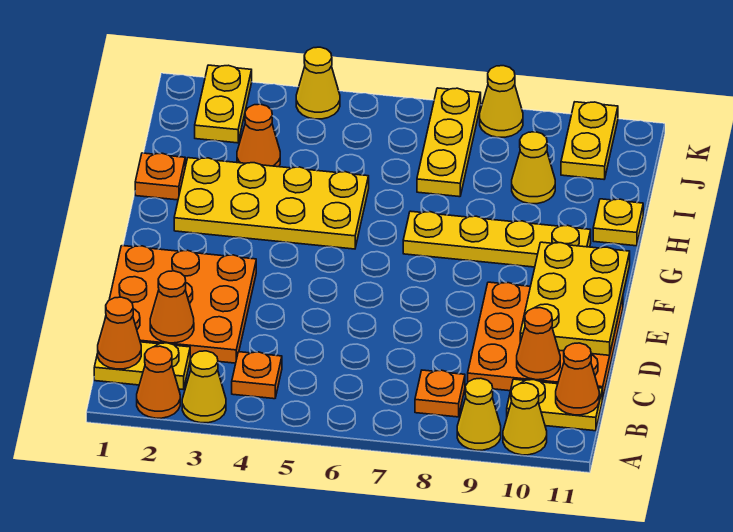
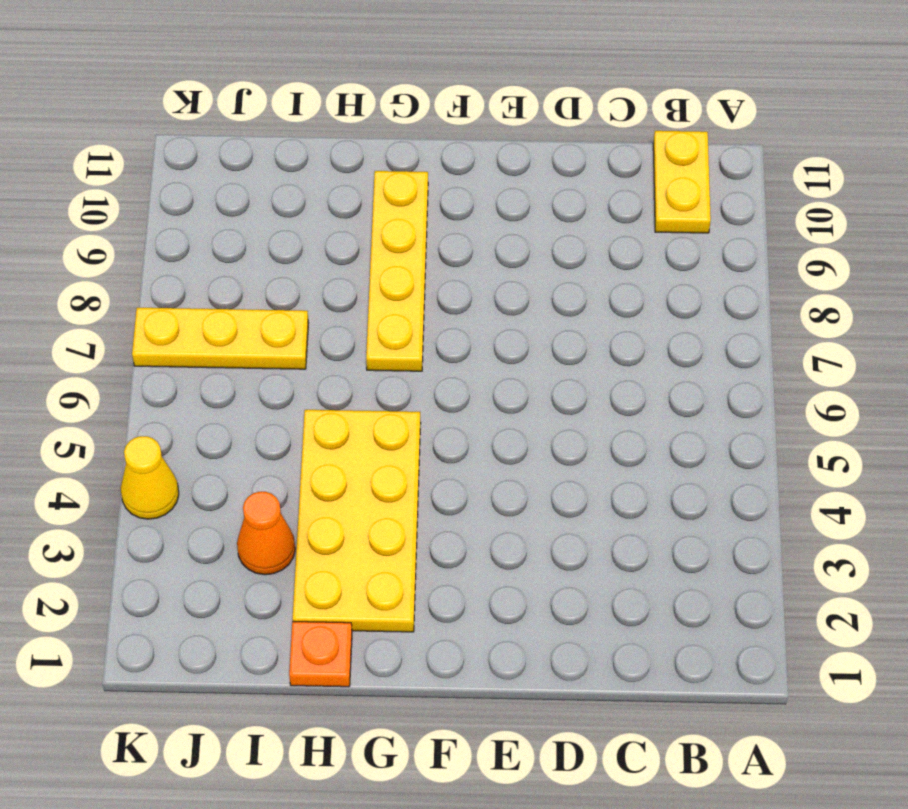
none -> orange 1x1 cone [137,346,180,418]
none -> yellow 1x1 cone [182,351,226,423]
none -> yellow 1x1 cone [457,378,501,450]

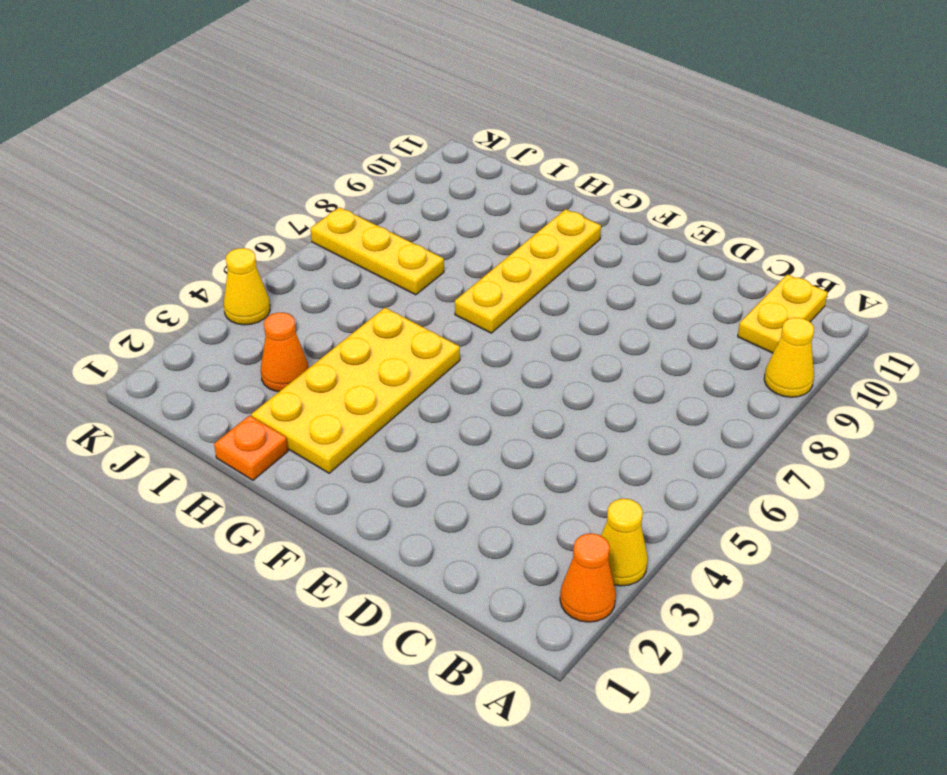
none -> yellow 1x1 cone [503,383,547,455]
none -> yellow 1x2 plate [94,342,190,390]
none -> orange 1x1 plate [232,352,282,399]

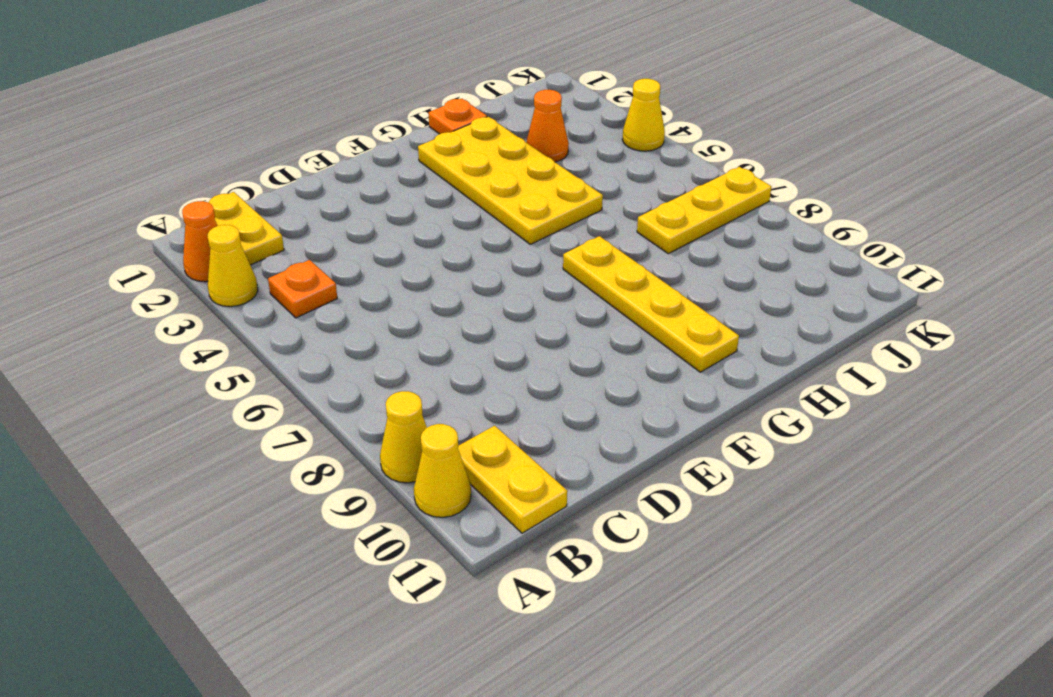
none -> orange 1x1 plate [415,370,465,417]
none -> orange 3x3 plate [105,246,256,363]
none -> orange 3x3 plate [468,282,623,400]

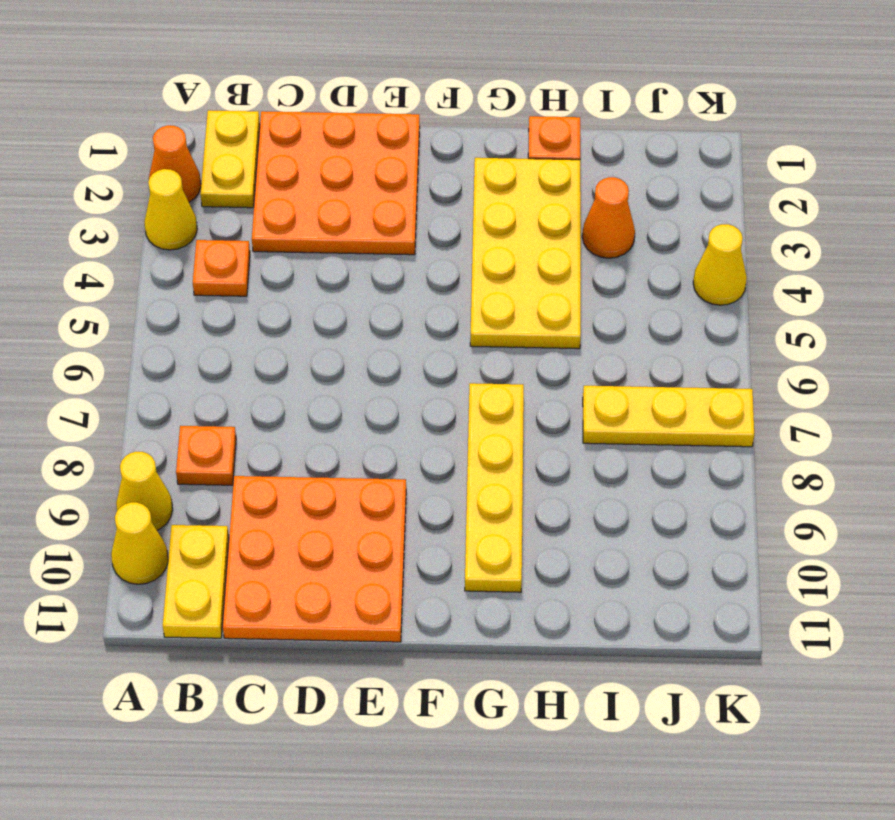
none -> yellow 1x1 plate [593,199,643,246]
none -> yellow 1x1 cone [512,132,555,204]
none -> yellow 1x2 plate [195,65,252,143]

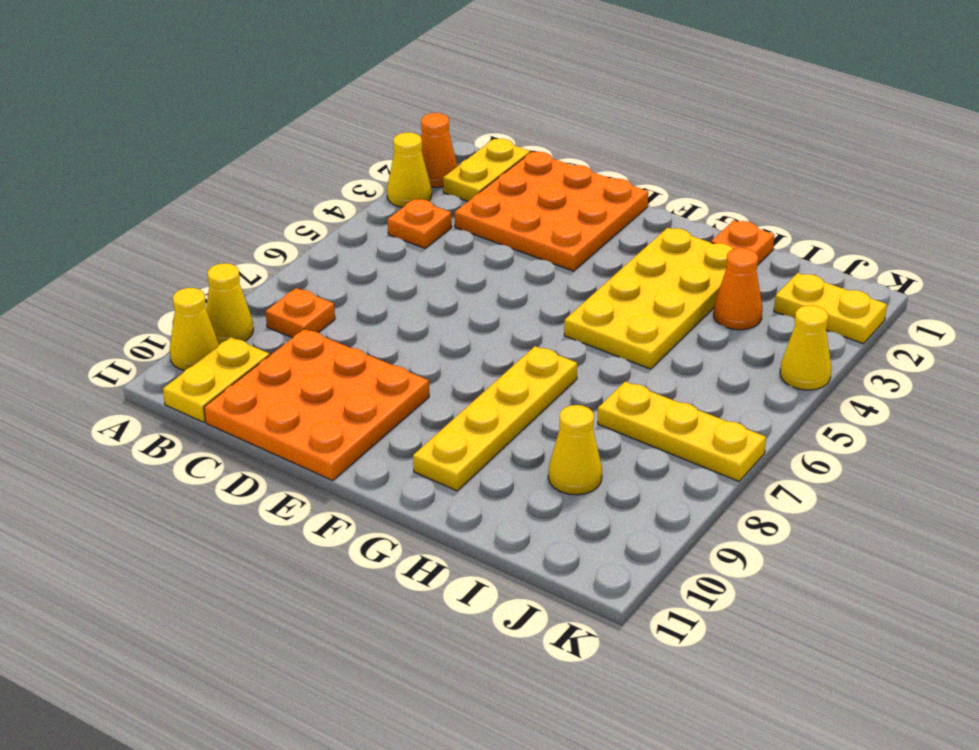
none -> yellow 1x1 plate [593,199,643,246]
none -> yellow 1x2 plate [561,102,618,179]
none -> yellow 1x1 cone [480,66,523,137]

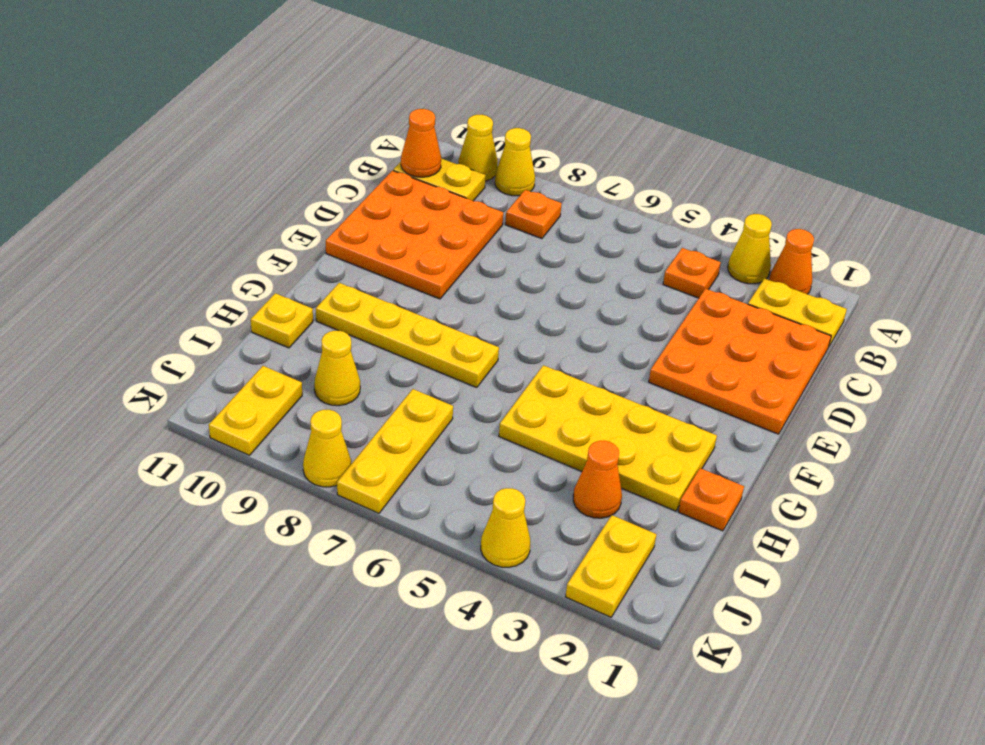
none -> orange 1x1 cone [98,297,141,369]
none -> orange 1x1 cone [150,271,194,343]
none -> orange 1x1 cone [517,308,560,380]

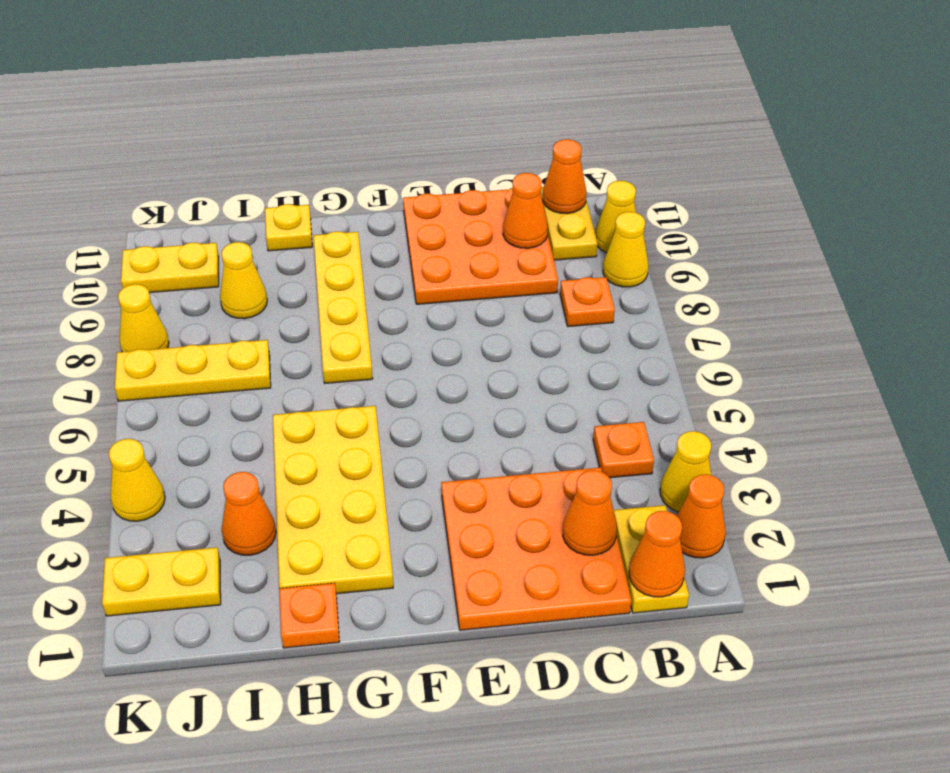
none -> yellow 2x3 plate [520,242,630,355]

